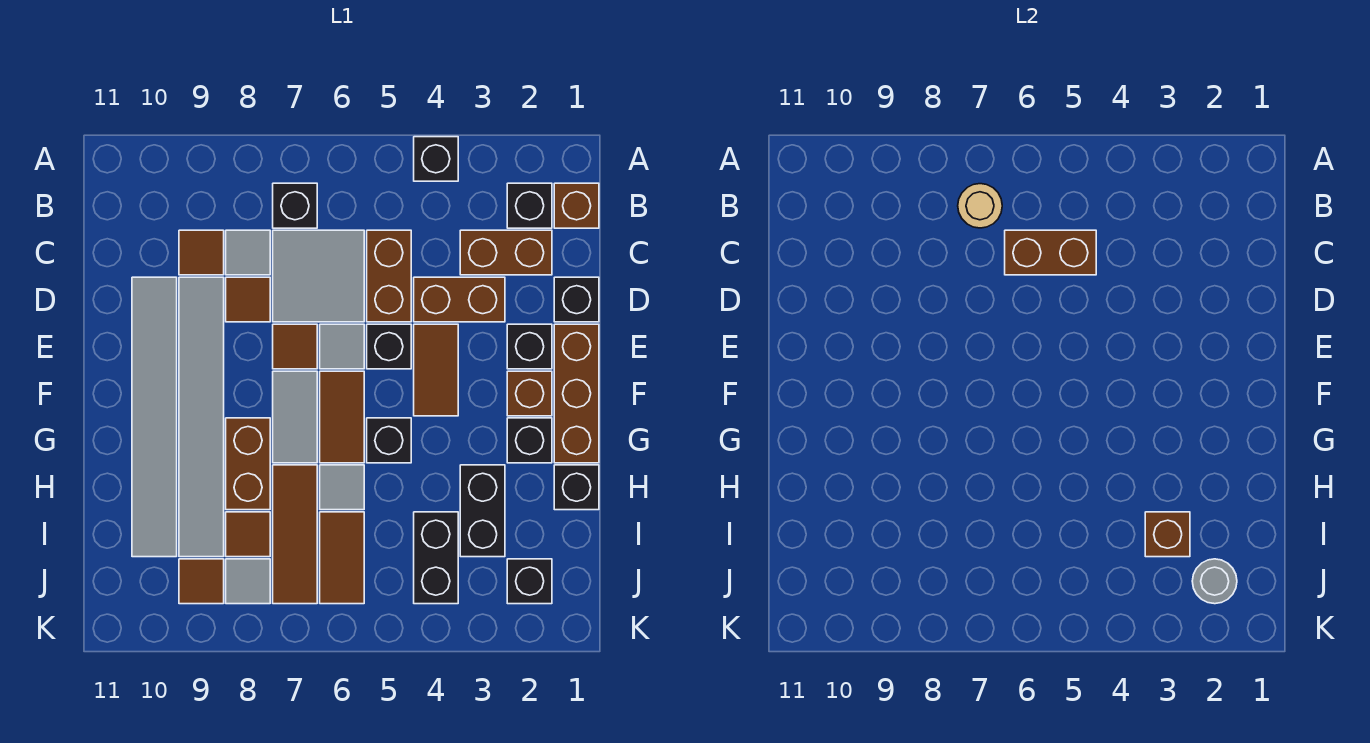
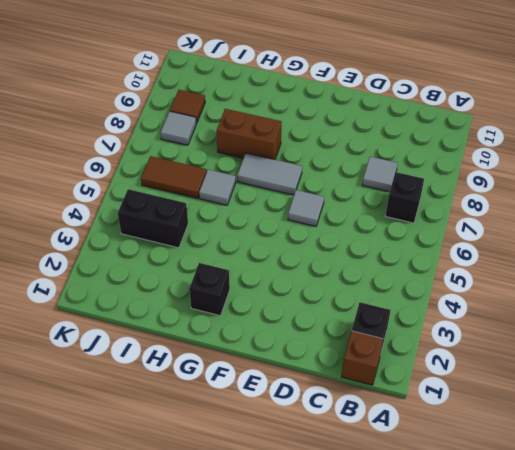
none -> black 1x1 brick [414,137,458,181]
none -> brown 1x2 brick [460,230,552,275]
none -> brown 1x2 brick [367,230,411,322]
none -> grey 2x2 tile [273,230,364,322]

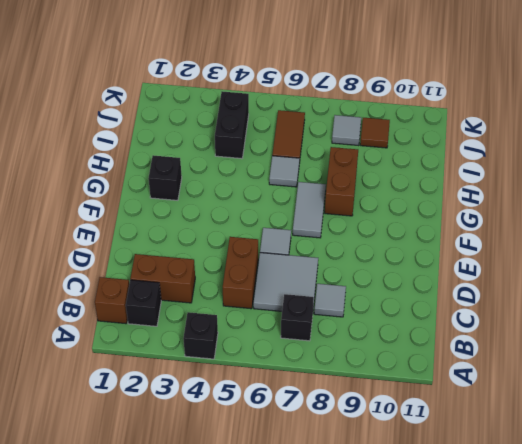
none -> brown 1x1 tile [179,230,224,275]
none -> black 1x1 brick [554,277,599,322]
none -> brown 1x2 brick [414,277,505,322]
none -> brown 1x1 tile [226,277,270,322]

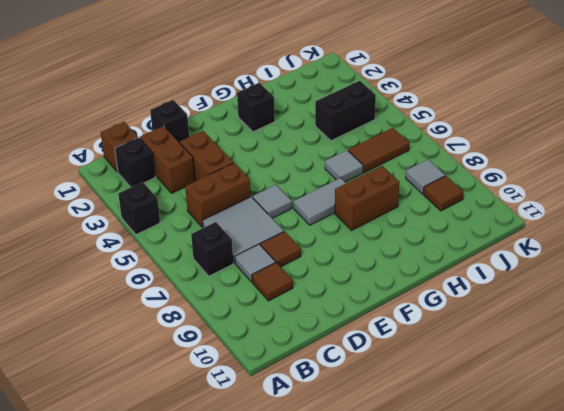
none -> grey 1x6 tile [179,277,224,557]
none -> grey 1x6 tile [132,277,177,557]
none -> brown 1x3 brick [554,324,599,463]
none -> black 1x1 brick [507,324,552,369]

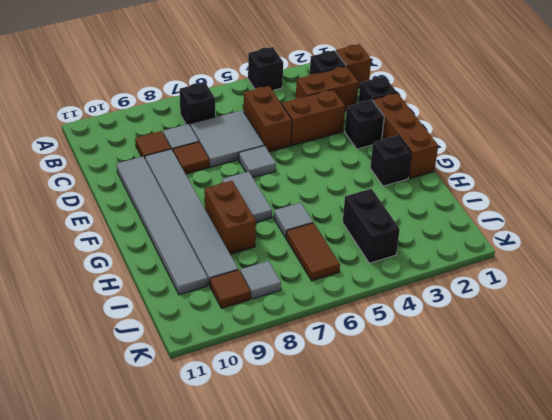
none -> brown 1x2 tile [414,324,458,416]
none -> black 1x1 brick [367,324,411,369]
none -> brown 1x1 tile [273,324,317,369]
none -> brown 1x1 brick [507,371,552,416]

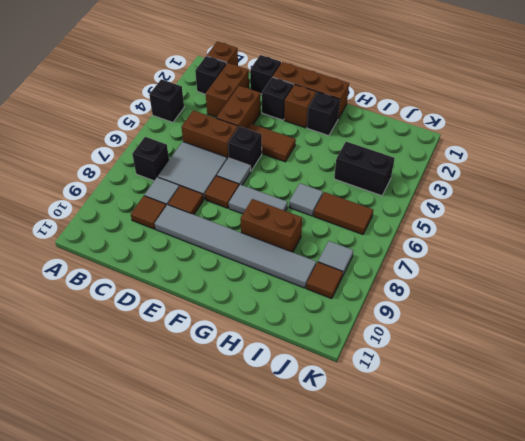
none -> grey 1x6 tile [132,277,177,557]
none -> brown 1x2 tile [320,371,364,463]
none -> black 1x1 brick [367,418,411,463]
none -> black 1x1 brick [554,465,599,510]

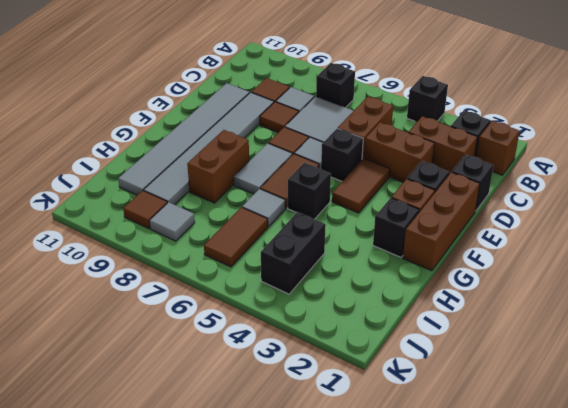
none -> black 1x1 brick [554,465,599,510]
none -> black 1x2 brick [460,465,505,557]
none -> brown 1x3 tile [273,465,317,604]
none -> brown 1x1 tile [226,512,270,557]

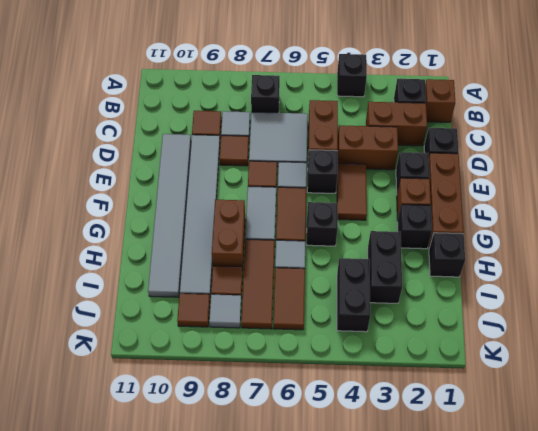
none -> black 1x1 brick [507,559,552,604]
none -> tan 1x1 round brick [958,184,1002,228]
none -> brown 1x2 brick [1005,230,1096,275]
none -> brown 1x1 brick [1145,512,1190,557]

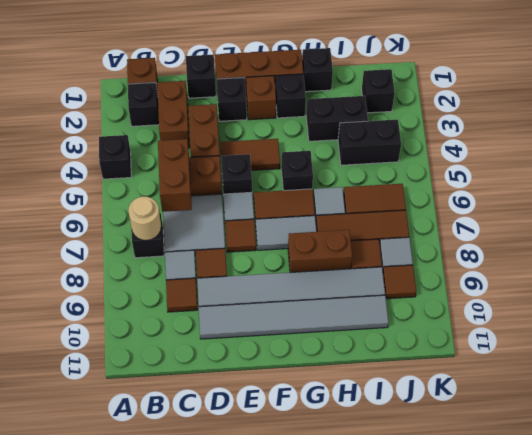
none -> brown 1x1 brick [1145,512,1190,557]
none -> grey 1x1 round brick [1192,559,1237,604]

